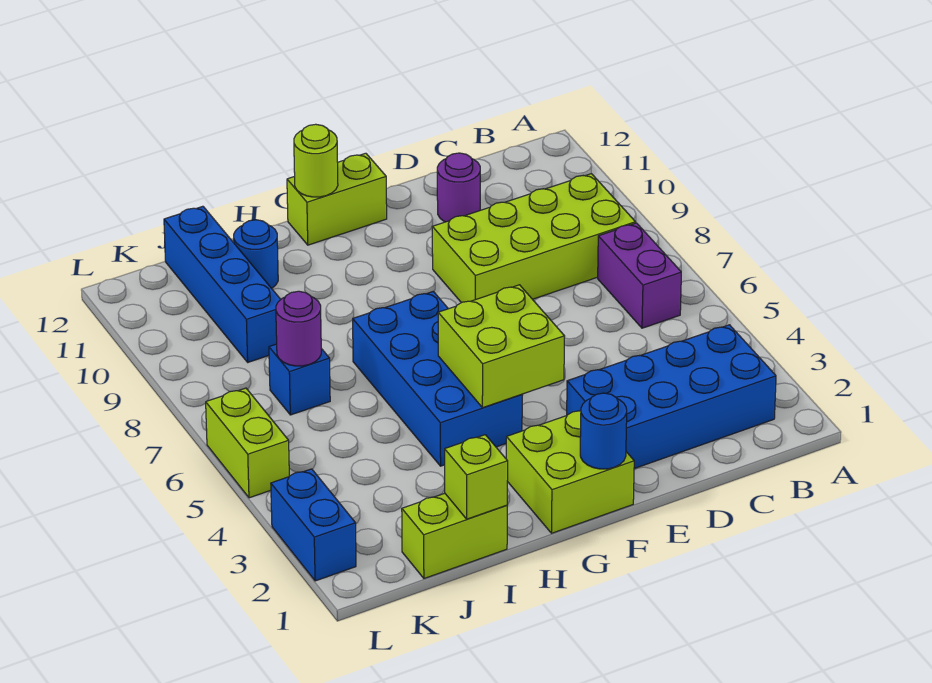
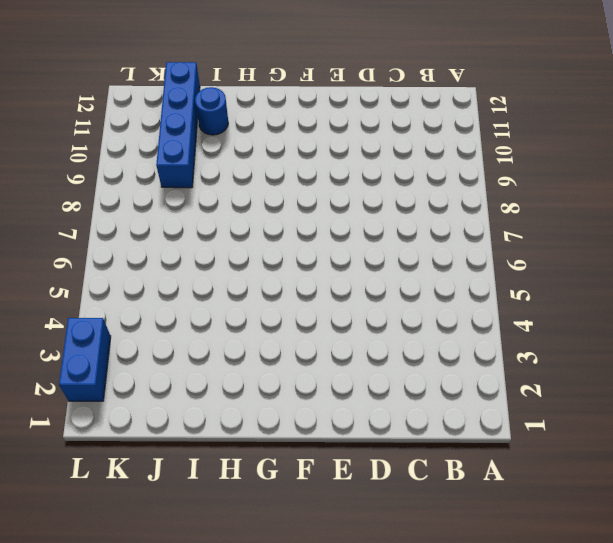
none -> blue 2x4 brick [567,325,776,469]
none -> purple 1x2 brick [598,223,681,328]
none -> lime 2x4 brick [432,174,636,303]

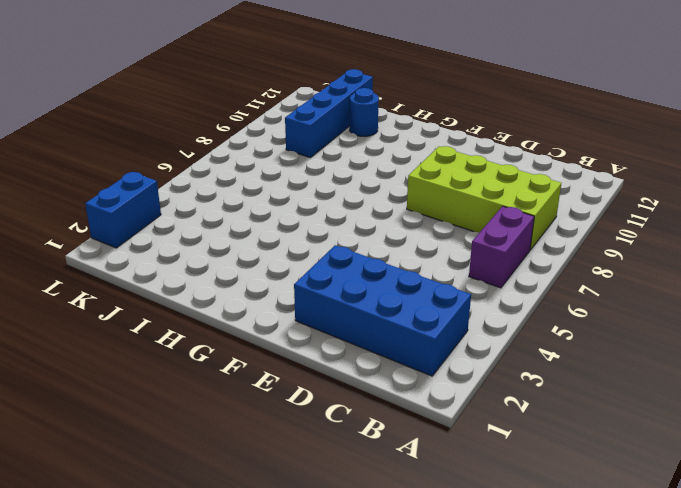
none -> purple 1x1 round brick [437,153,480,222]
none -> lime 2x2 brick [506,411,634,533]
none -> lime 1x2 brick [287,153,387,245]

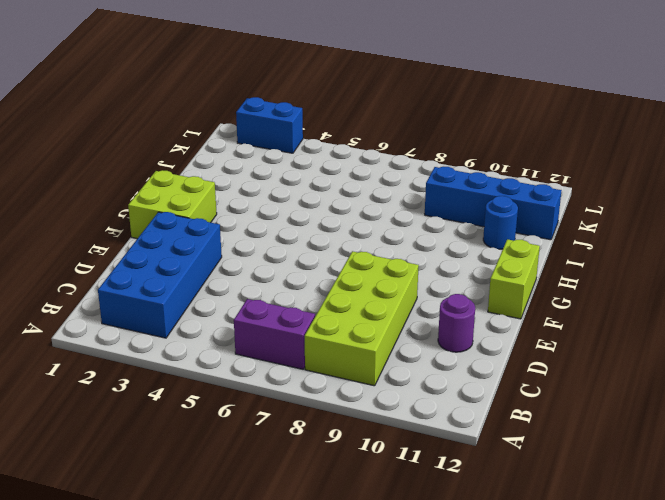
none -> blue 2x4 brick [353,292,522,466]
none -> lime 1x2 brick [402,493,507,579]
none -> blue 1x1 brick [269,344,330,415]

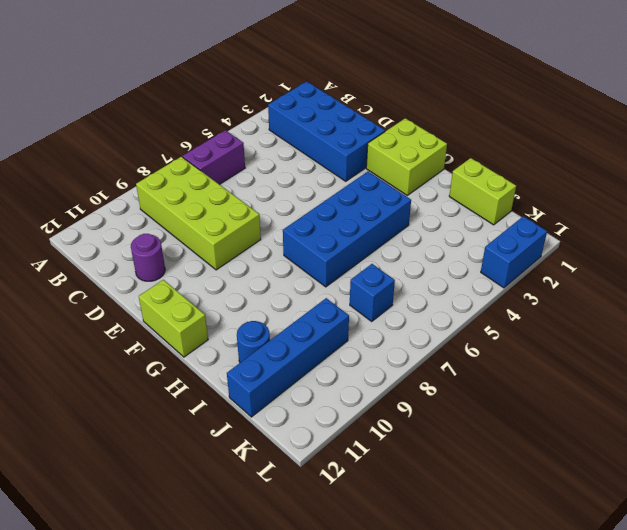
none -> lime 1x2 brick [206,388,289,498]
none -> blue 1x1 round brick [580,393,627,469]
none -> lime 2x2 brick [438,285,565,408]

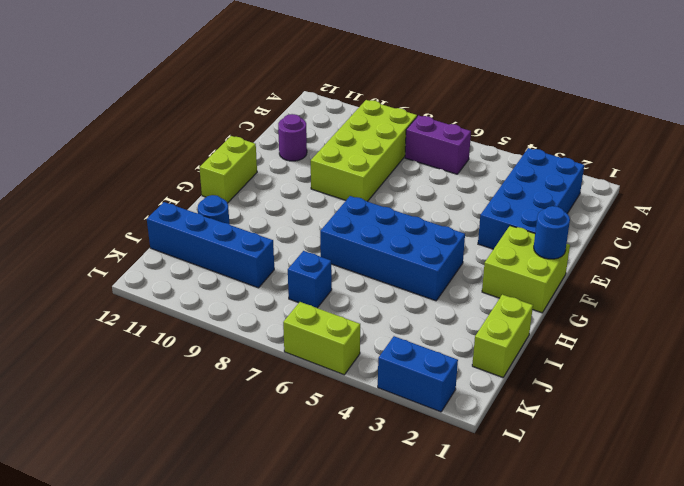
none -> lime 2x2 brick [438,285,565,408]
none -> lime 1x1 round brick [294,124,338,197]
none -> lime 1x1 brick [445,435,508,519]

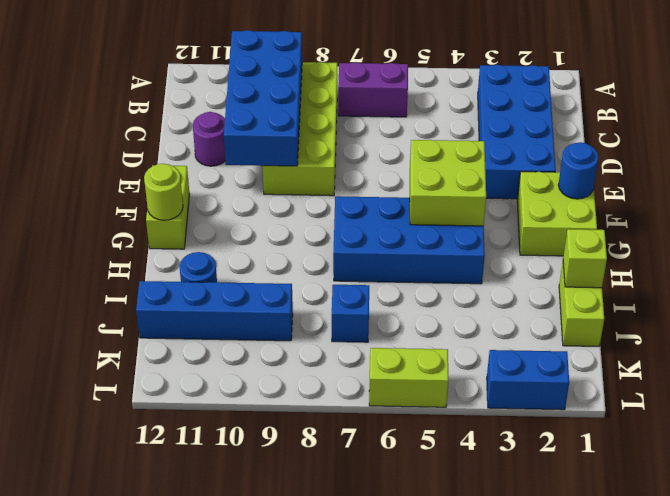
blue 2x4 brick [224,30,302,166] -> none
none -> purple 1x1 round brick [276,291,321,366]

